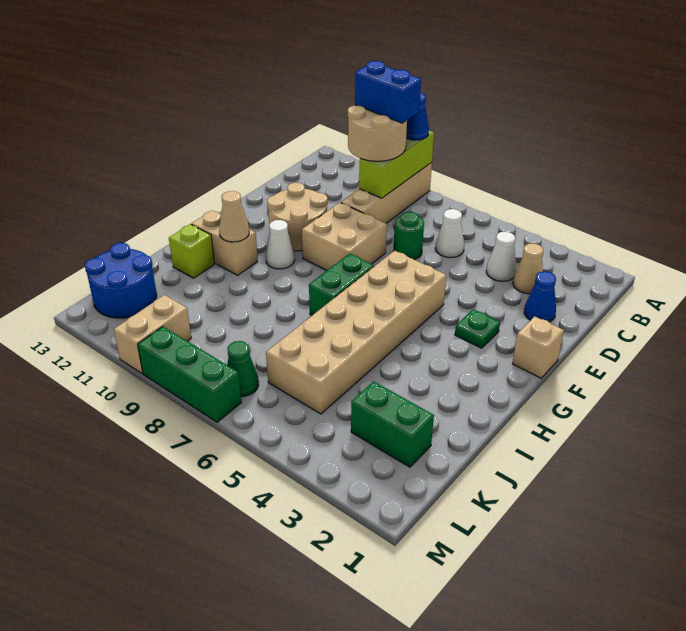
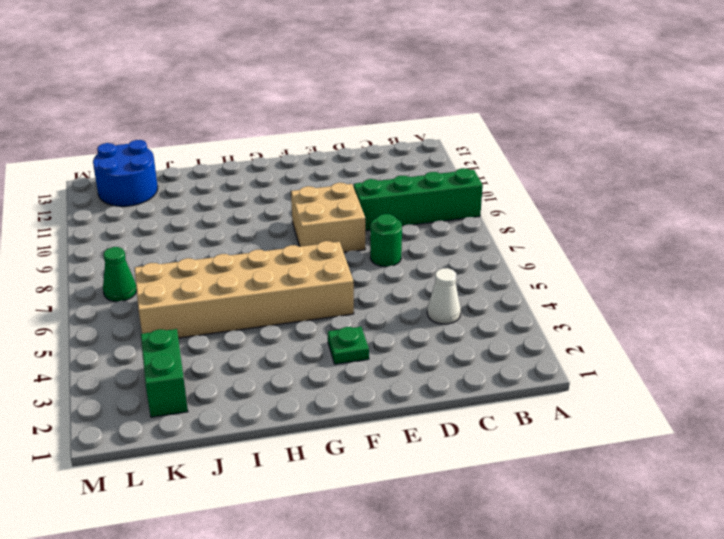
green 1x4 brick [354,168,483,231] -> tan 1x4 brick [341,162,432,223]
none -> tan 1x1 cone [513,243,543,294]
none -> white 1x1 cone [435,209,464,258]
none -> blue 1x1 cone [524,271,556,322]

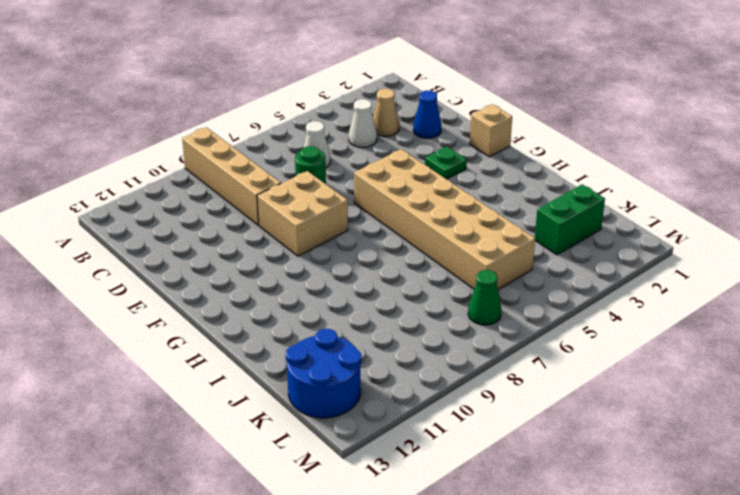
none -> tan 2x2 round brick [267,183,328,251]
none -> green 1x2 brick [309,253,374,315]
none -> white 1x1 cone [266,220,295,269]

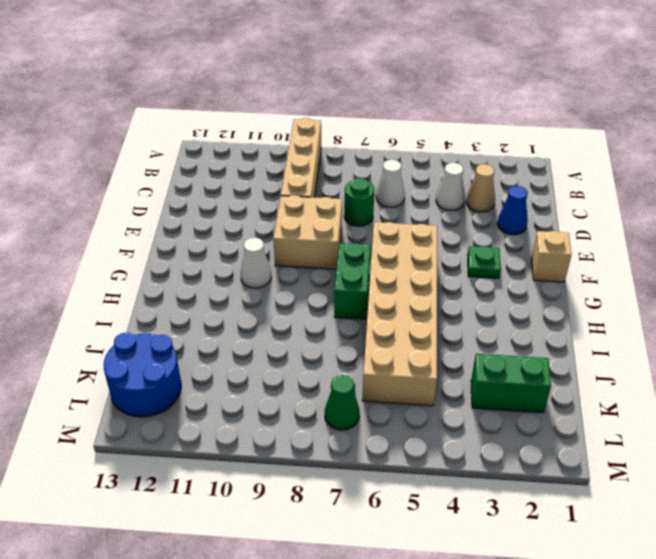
none -> tan 2x2 round brick [267,183,328,251]
none -> tan 1x2 brick [191,210,258,275]
none -> lime 1x1 brick [169,224,214,278]

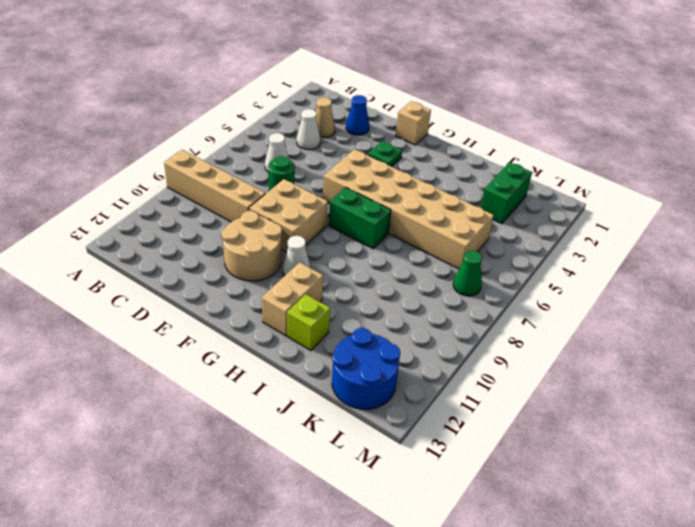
none -> tan 1x2 brick [114,295,191,374]
none -> green 1x3 brick [138,327,241,422]
none -> lime 1x3 brick [359,131,434,198]

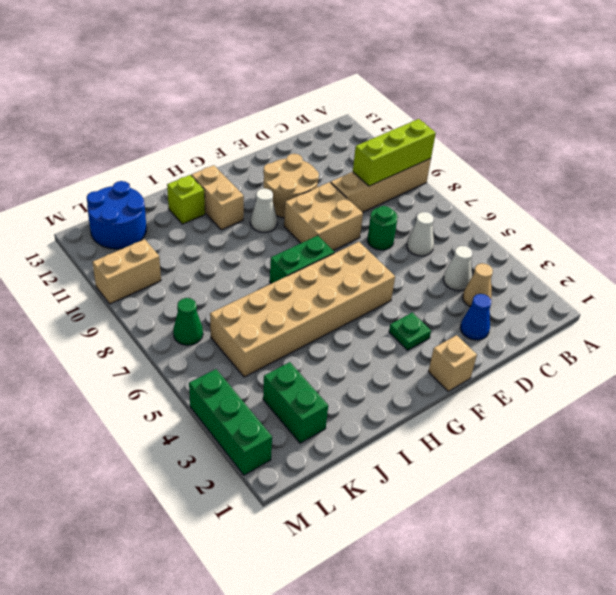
green 1x3 brick [189,369,272,475] -> green 1x3 brick moved to [138,327,241,422]
none -> tan 1x1 cone [219,191,249,242]
none -> blue 1x1 cone [406,93,429,140]
none -> tan 2x2 round brick [348,105,407,161]

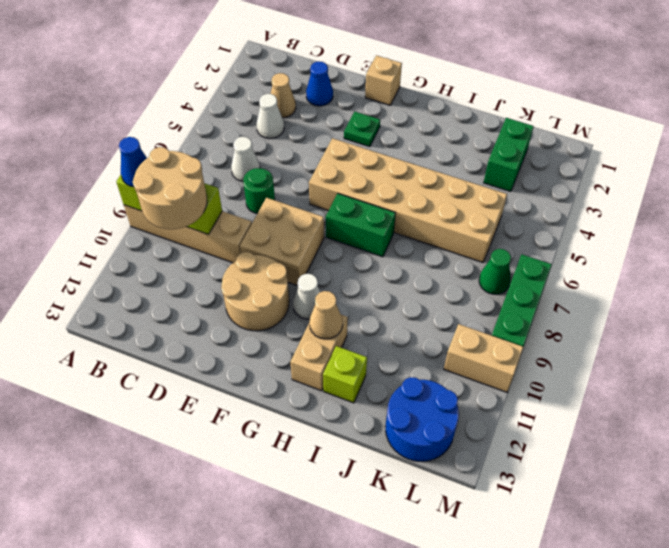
none -> blue 1x2 brick [355,61,421,123]

